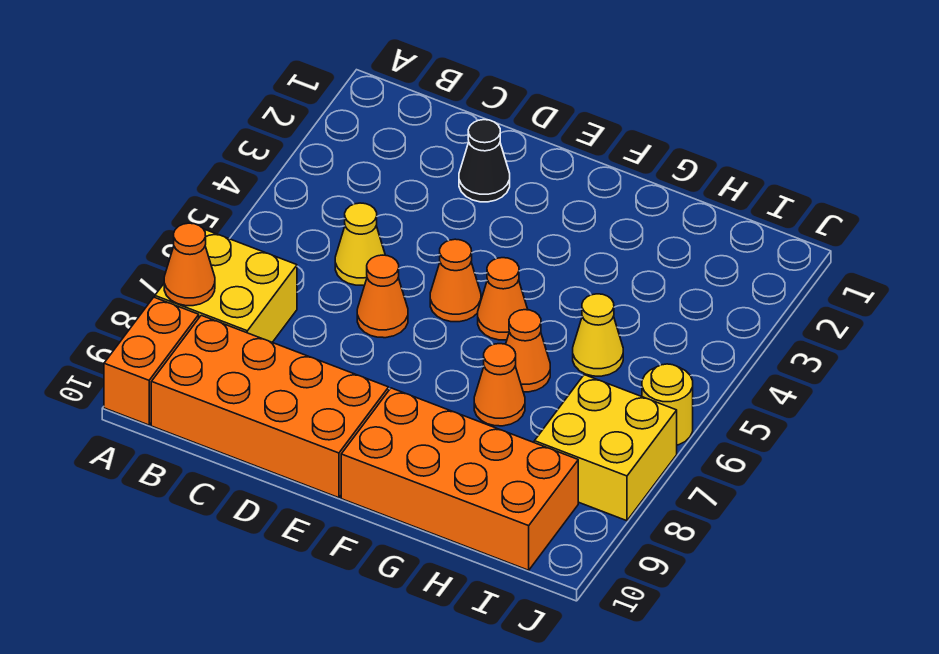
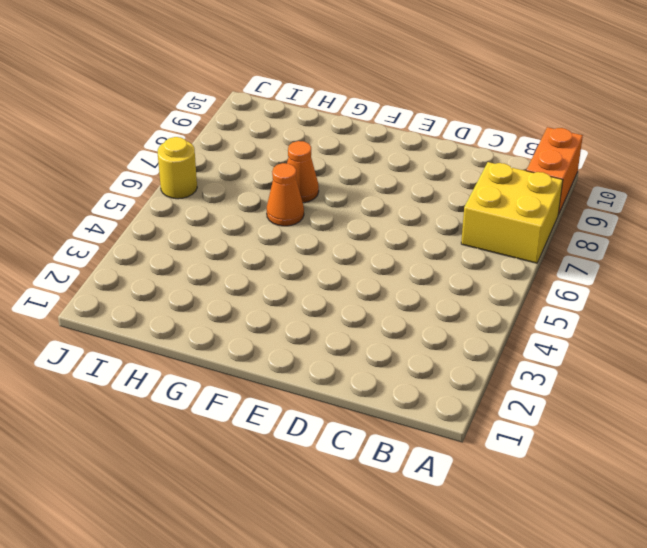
none -> orange 2x4 brick [151,315,389,498]
none -> yellow 1x1 cone [335,203,385,285]
none -> black 1x1 cone [459,120,510,202]

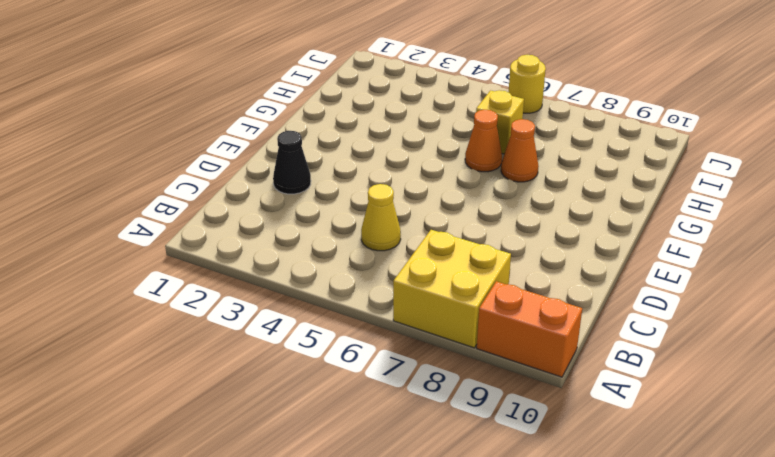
yellow 1x1 brick [476,90,524,154] -> none
none -> orange 2x4 brick [151,315,389,498]
none -> orange 1x1 cone [357,255,408,338]
none -> orange 1x1 cone [430,239,481,322]

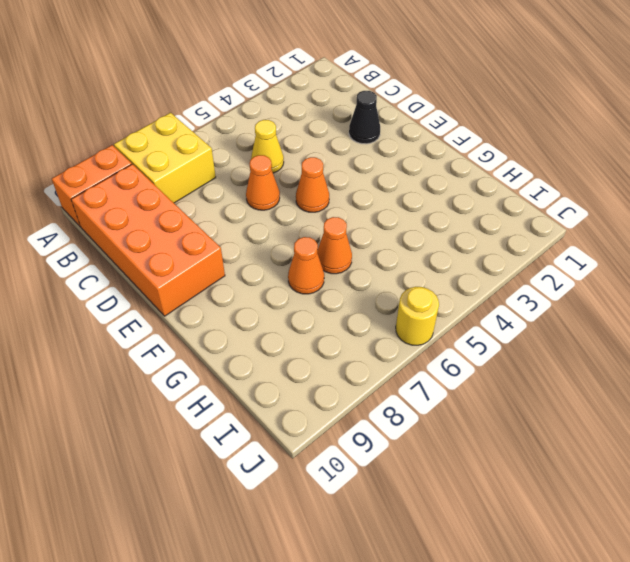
none -> orange 1x1 cone [478,258,528,340]
none -> orange 2x4 brick [341,388,578,570]
none -> yellow 1x1 cone [573,294,623,376]

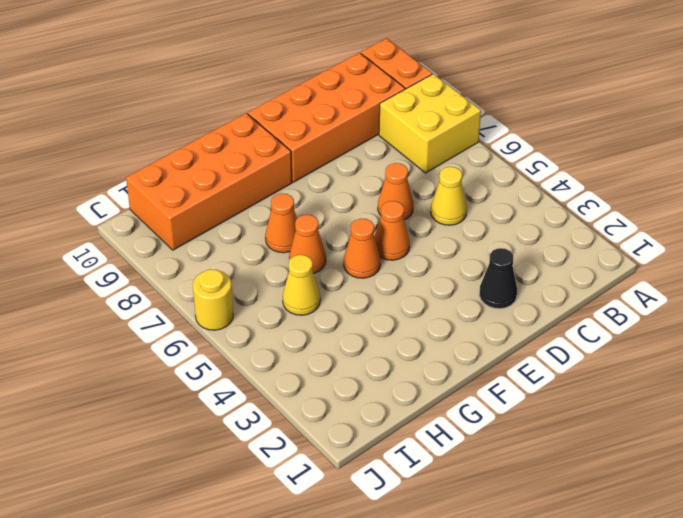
none -> yellow 2x2 brick [534,375,677,521]
none -> orange 1x1 cone [164,223,215,306]

